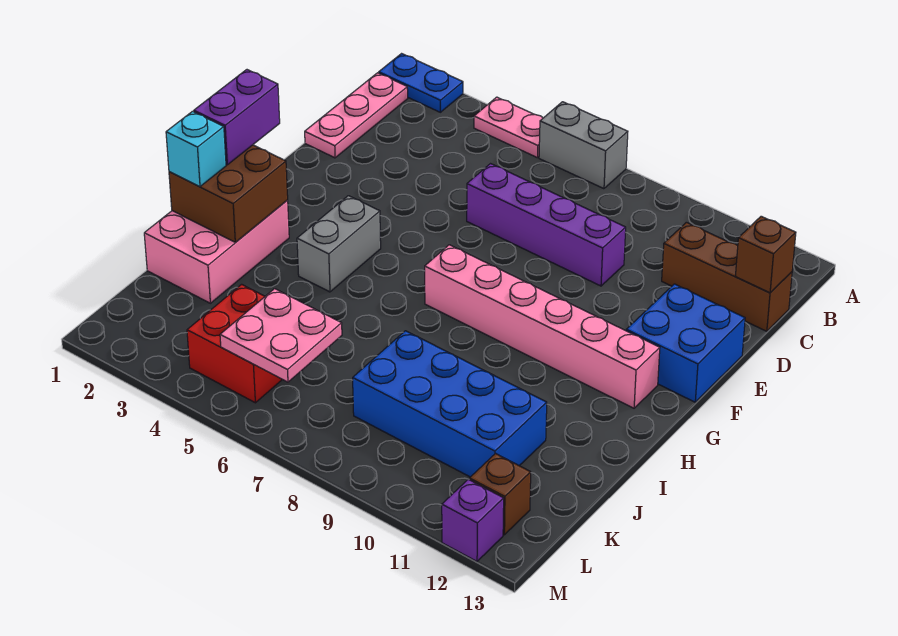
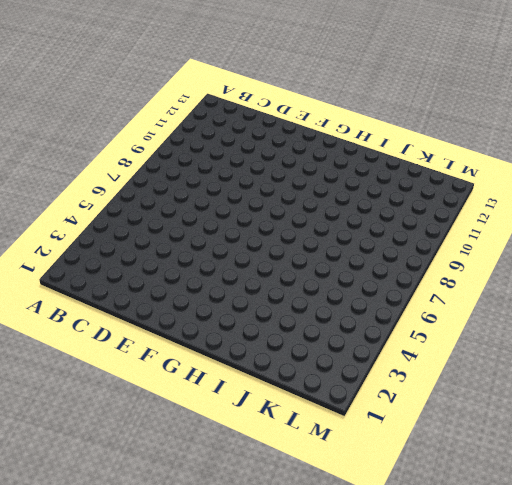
none -> blue 1x2 plate [379,54,463,112]
none -> pink 1x2 plate [474,97,543,158]
none -> grey 1x2 brick [539,102,628,189]

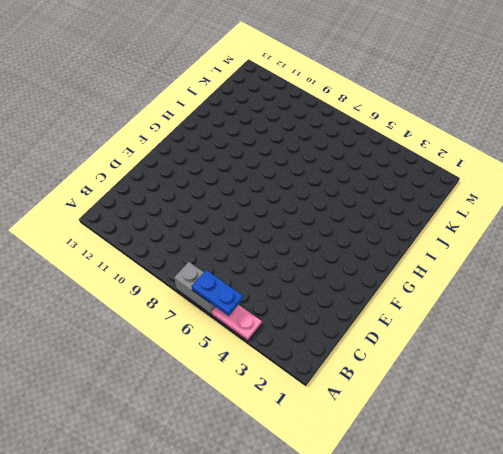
blue 1x2 plate [192,270,243,316] -> blue 1x2 plate moved to [379,54,463,112]
none -> pink 1x3 plate [305,73,408,158]
none -> brown 1x3 brick [662,222,792,331]
none -> purple 1x4 brick [467,164,626,286]

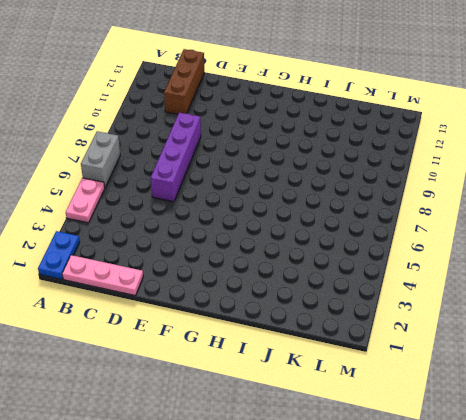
none -> blue 2x2 brick [626,284,745,402]
none -> grey 1x2 brick [297,196,381,292]
none -> pink 1x6 brick [425,245,660,408]

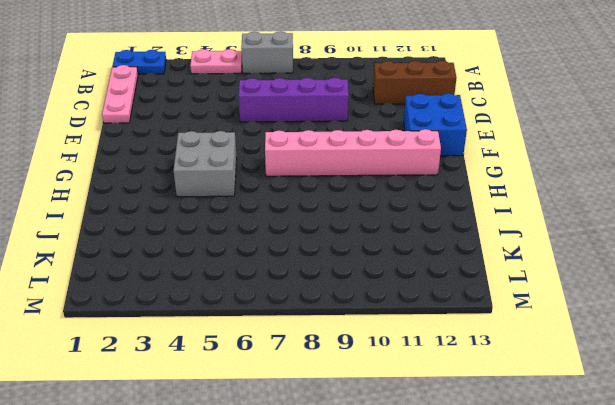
grey 2x2 brick [174,131,237,197] -> grey 1x2 brick [297,196,381,292]
none -> pink 2x3 brick [144,200,289,303]
none -> blue 2x4 brick [353,331,547,477]
none -> red 2x2 brick [187,284,282,403]

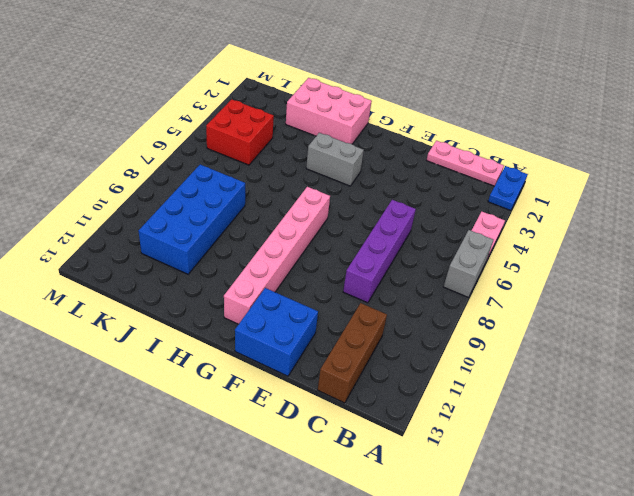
none -> brown 1x1 brick [469,454,531,535]
none -> purple 1x1 brick [442,479,504,561]
none -> brown 1x1 brick [736,216,796,293]

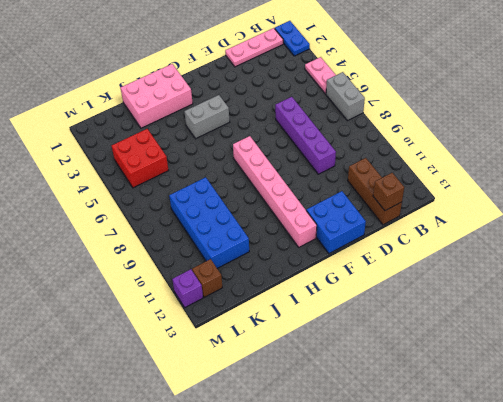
none -> brown 2x2 brick [169,145,288,242]
none -> pink 2x2 plate [220,289,342,382]
none -> purple 1x2 brick [194,70,280,165]

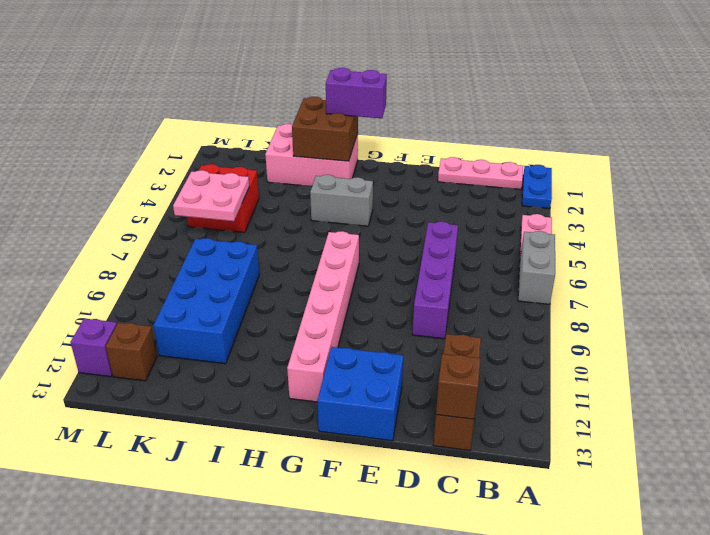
none -> cyan 1x1 brick [166,111,226,187]

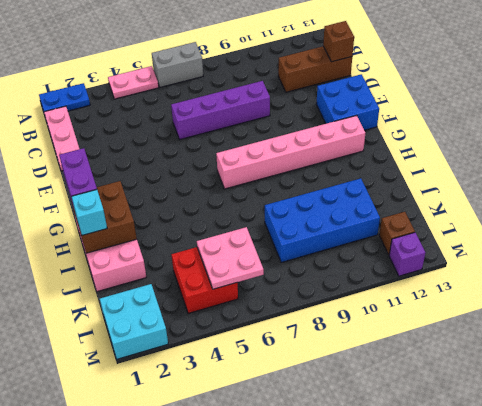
cyan 2x2 brick [100,284,168,359] -> none
none -> grey 1x2 brick [297,196,381,292]

